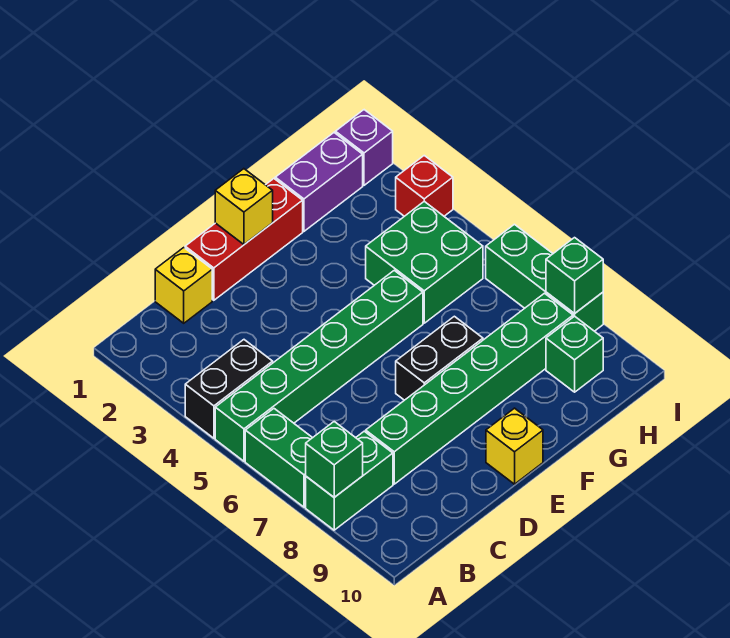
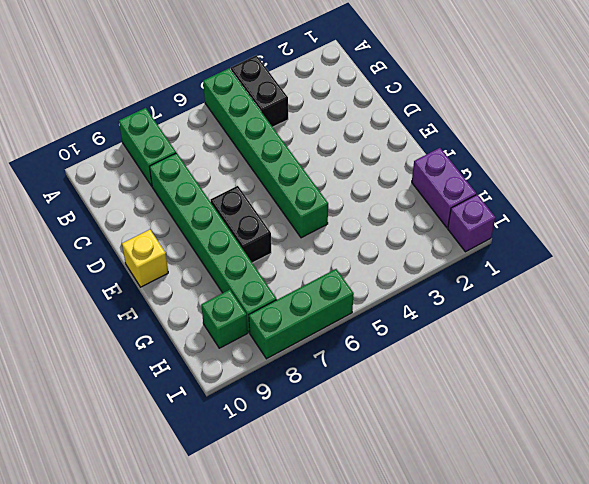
none -> green 1x2 brick [245,409,312,507]
none -> yellow 1x1 brick [155,248,212,323]
none -> red 1x3 brick [185,179,303,300]

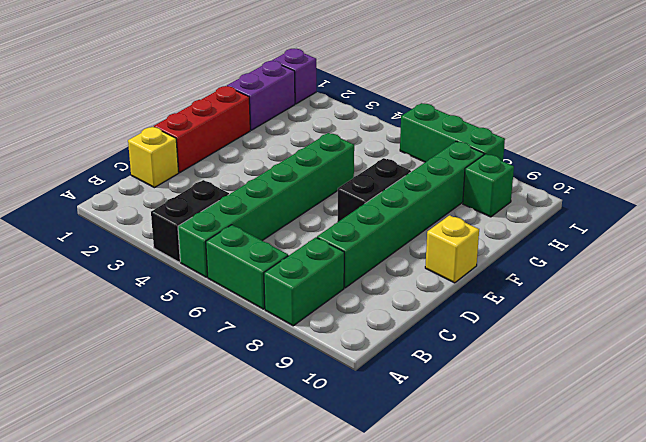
none -> green 2x2 brick [366,201,483,323]
none -> red 1x1 brick [396,156,453,216]
none -> green 1x1 brick [306,422,363,497]

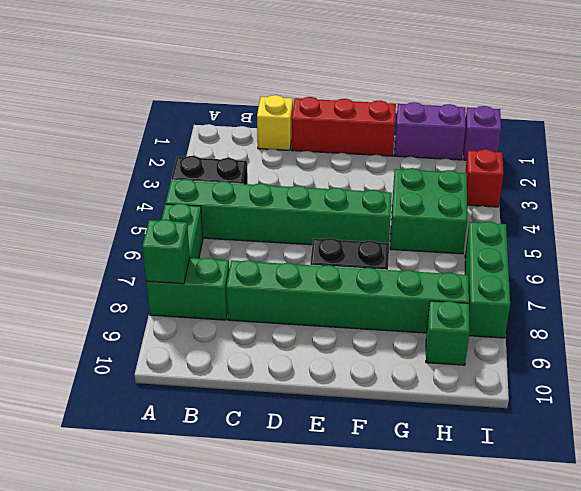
none -> yellow 1x1 brick [486,408,543,484]
none -> yellow 1x1 brick [215,169,273,244]
none -> green 1x1 brick [546,238,603,314]

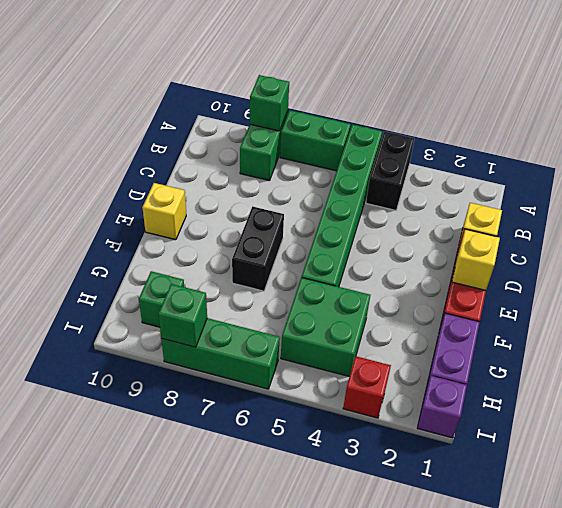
none -> green 1x6 brick [366,293,573,484]

